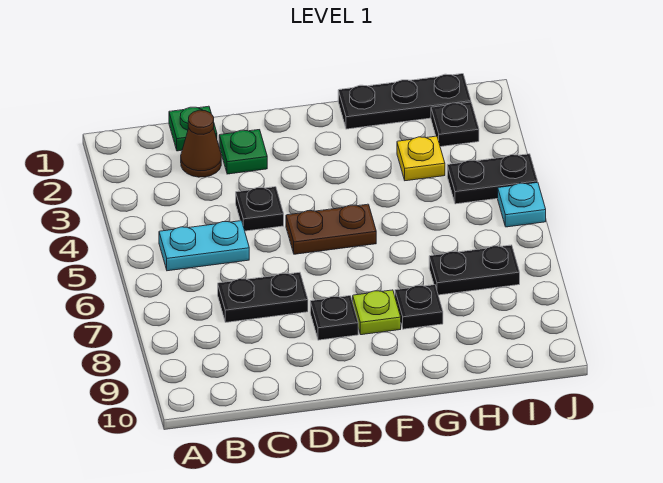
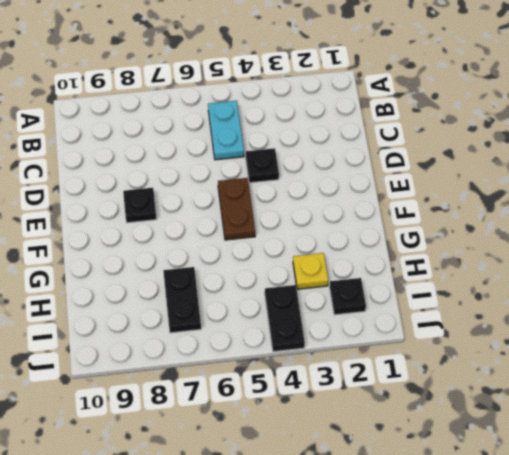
none -> green 1x1 plate [169,106,217,151]
none -> brown 1x1 cone [181,110,221,177]
none -> black 1x2 plate [218,272,308,322]

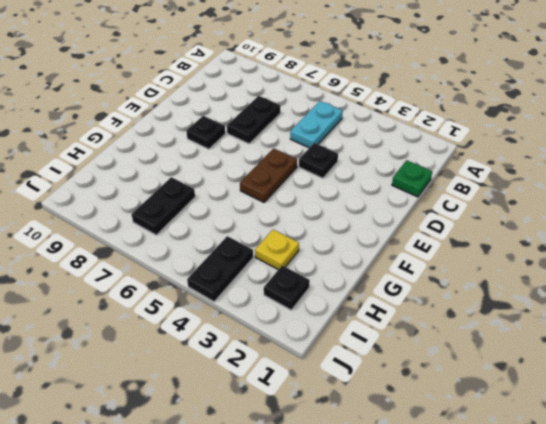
none -> brown 1x1 cone [181,110,221,177]
none -> green 1x1 plate [219,130,267,174]
none -> lime 1x1 plate [353,290,401,335]

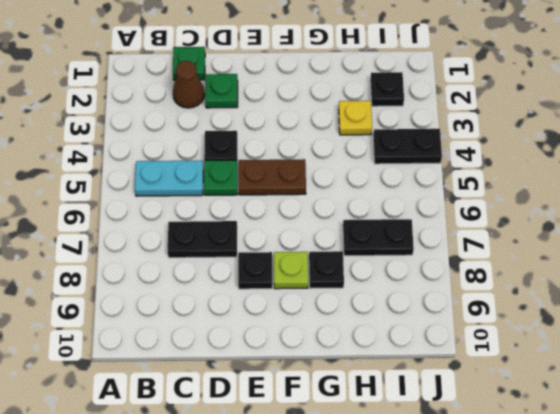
green 1x1 plate [204,160,237,195] -> none
none -> black 1x3 plate [338,74,471,129]
none -> cyan 1x1 plate [498,182,546,227]

